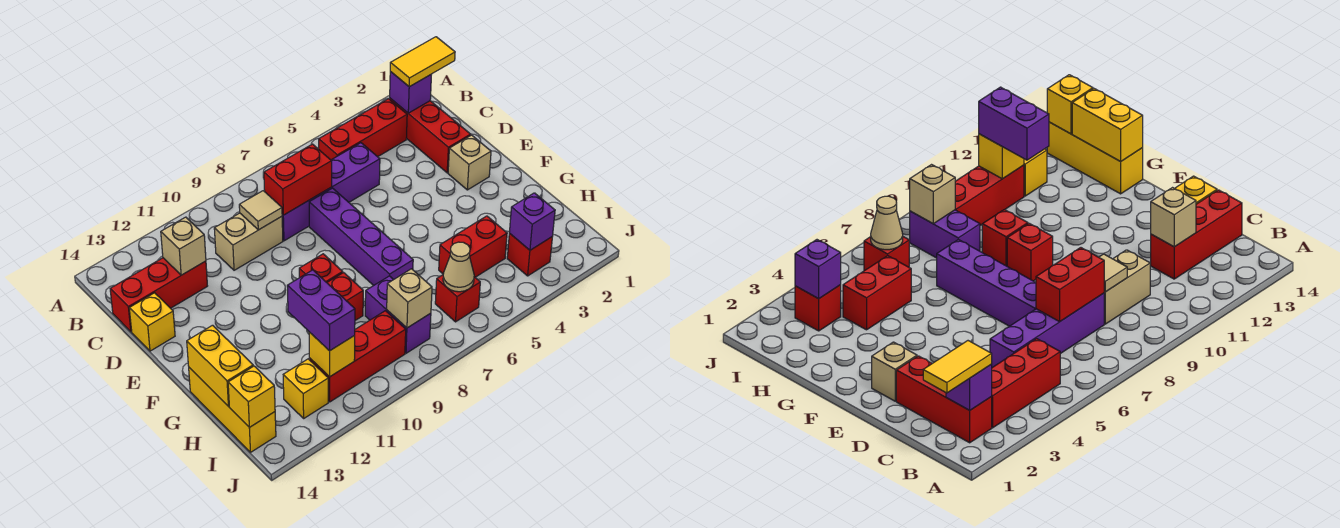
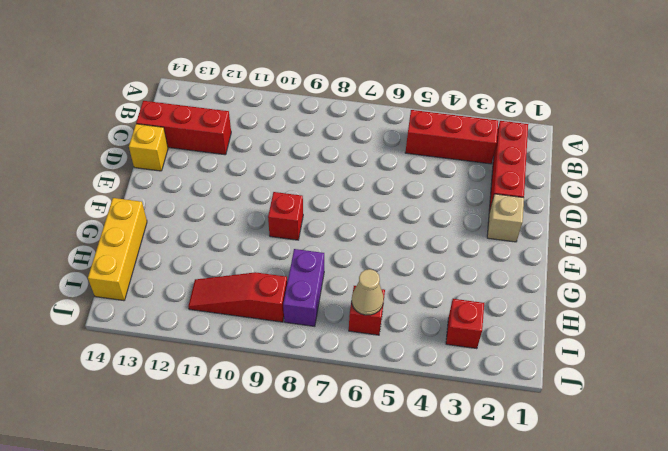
red 1x3 slope [188,272,287,322] -> red 1x3 brick [310,311,406,402]
none -> purple 1x4 brick [282,143,380,241]
none -> tan 1x2 brick [214,213,283,270]
none -> purple 1x4 brick [309,188,413,286]

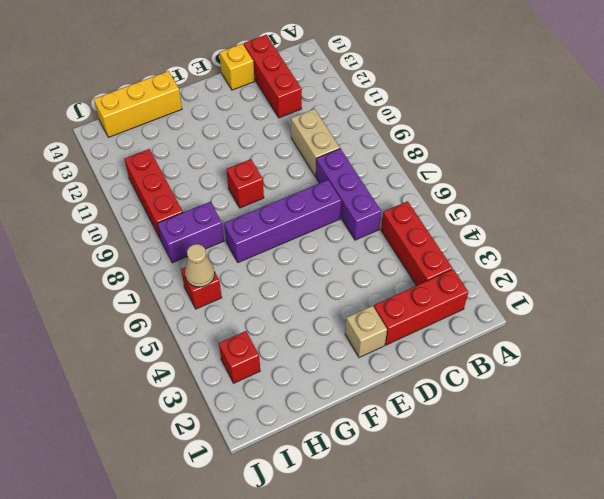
purple 1x3 brick [316,149,381,240] -> purple 1x4 brick [282,143,380,241]
none -> red 1x1 brick [327,273,363,320]
none -> red 1x2 brick [439,216,507,277]
none -> yellow 1x1 brick [283,359,328,418]

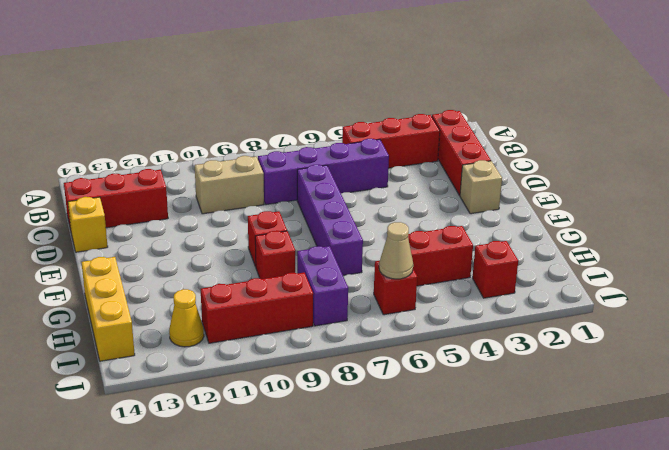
yellow 1x1 cone [169,289,204,347] -> yellow 1x1 brick [283,359,328,418]
none -> purple 1x1 brick [390,72,432,113]
none -> red 1x2 brick [264,144,332,215]
none -> tan 1x1 tile [239,191,282,230]

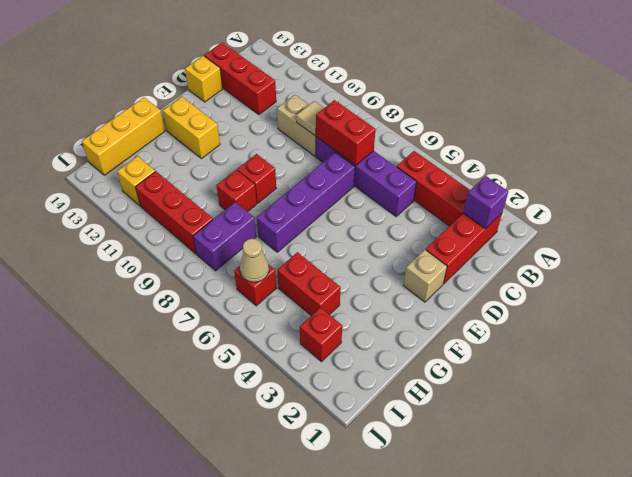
yellow 1x2 brick [163,97,220,159] -> yellow 1x2 brick turned to [187,325,253,406]
none -> tan 1x1 brick [161,217,206,275]
none -> purple 1x1 brick [509,193,555,250]
none -> tan 1x1 brick [387,269,432,328]

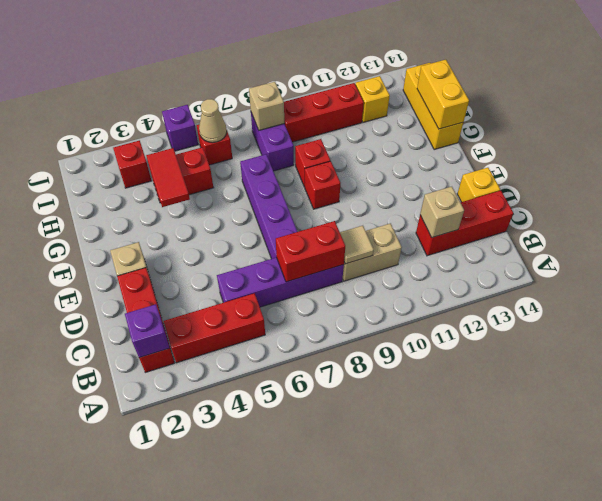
red 1x2 tile [146,148,190,207] -> none
purple 1x1 brick [162,105,198,151] -> purple 1x1 brick moved to [509,193,555,250]
none -> yellow 1x1 brick [309,332,355,377]
none -> yellow 1x1 brick [228,366,275,427]
none -> yellow 1x2 tile [390,37,455,87]

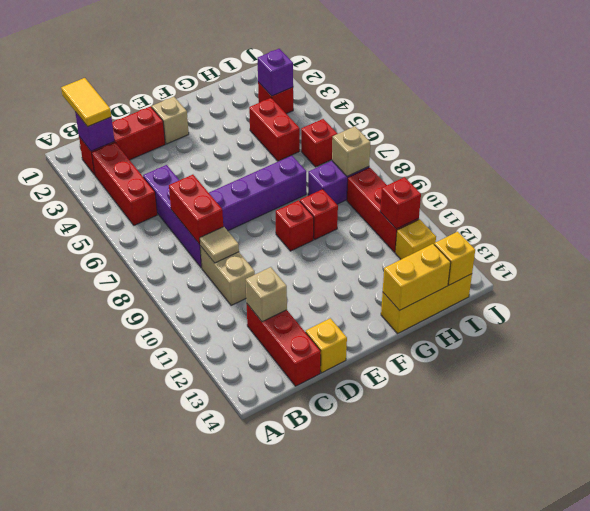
red 1x1 brick [380,177,421,229] -> yellow 1x1 brick [309,332,355,377]
none -> tan 1x1 cone [443,242,474,292]
none -> purple 1x2 brick [287,270,355,351]

